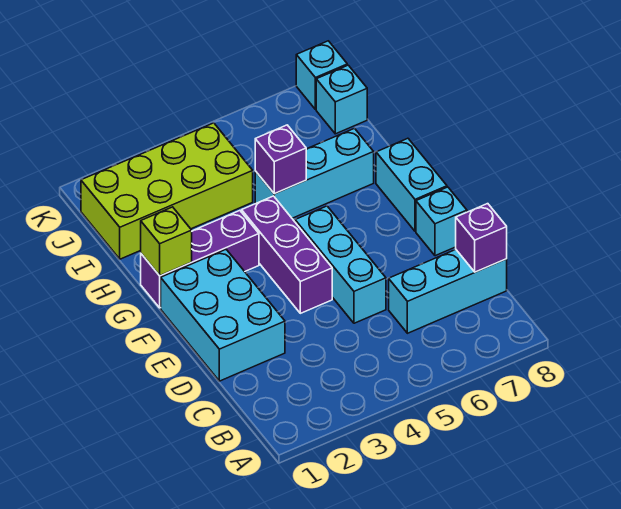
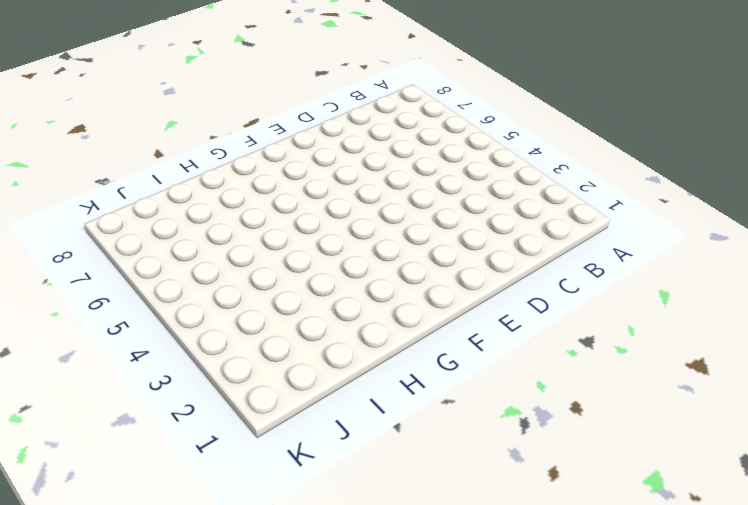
none -> cyan 1x3 brick [389,250,507,333]
none -> cyan 2x3 brick [161,250,285,381]
none -> cyan 1x3 brick [295,206,386,323]

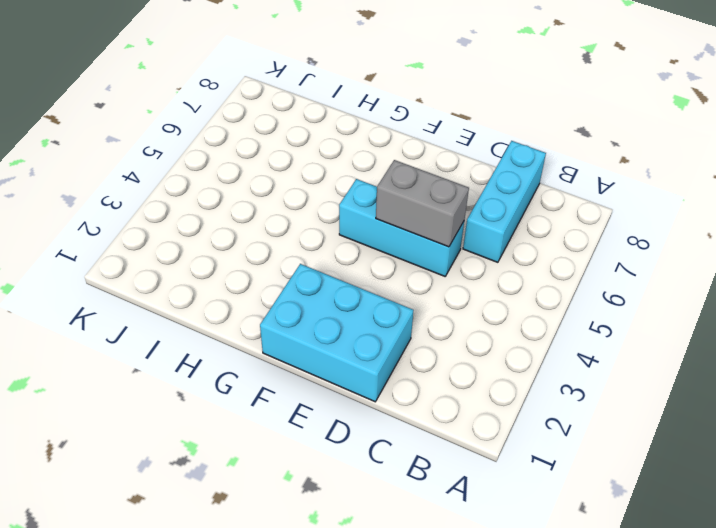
grey 1x2 brick [376,160,469,247] -> none
none -> purple 1x3 brick [242,196,332,313]
none -> cyan 1x1 brick [416,187,467,256]
none -> cyan 1x2 brick [376,138,447,231]

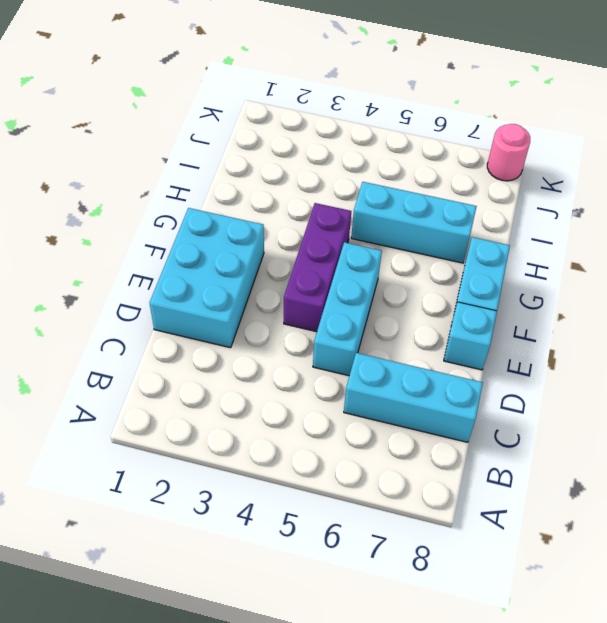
pink 1x1 round brick [487,124,530,181] -> cyan 1x1 brick [296,41,347,109]
none -> purple 1x3 brick [141,211,259,308]
none -> lime 2x4 brick [81,123,253,259]
none -> cyan 1x1 brick [316,65,367,134]

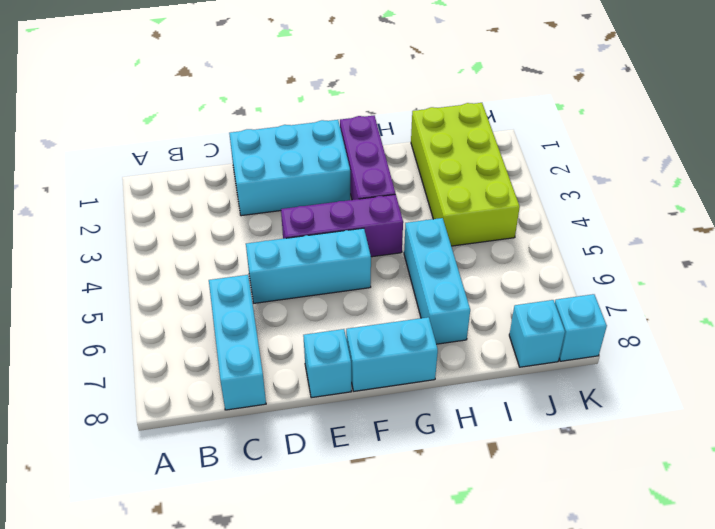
none -> purple 1x1 brick [456,204,507,272]
none -> lime 1x1 brick [141,207,192,276]
none -> purple 1x1 brick [255,125,306,194]

